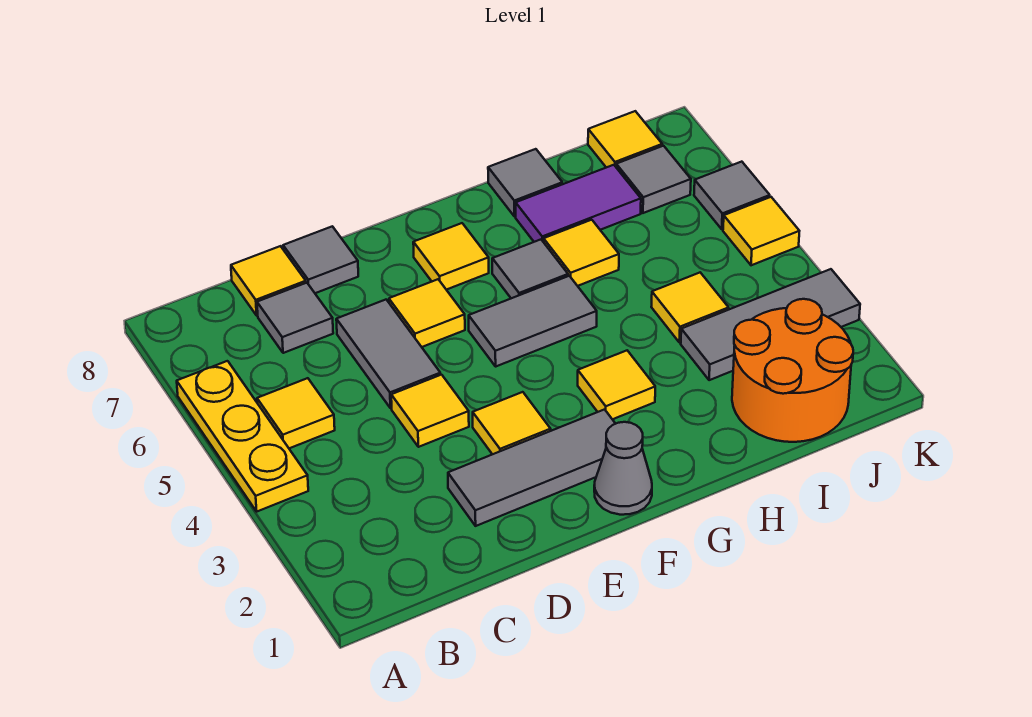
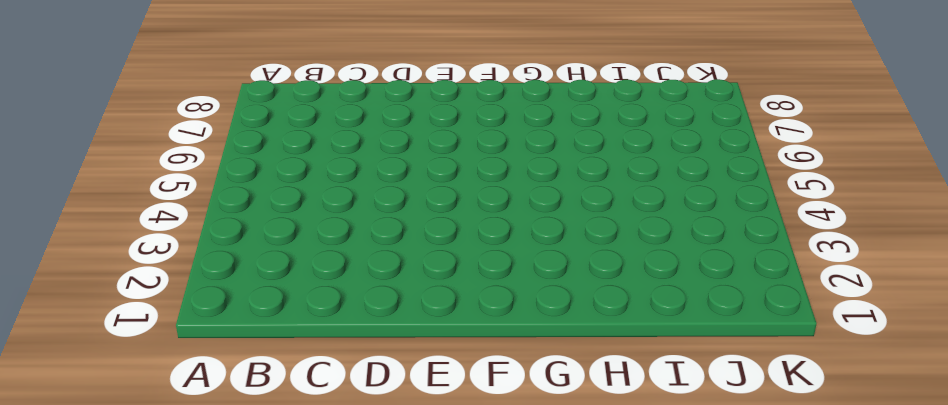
none -> yellow 1x3 plate [177,361,308,511]
none -> yellow 1x1 tile [257,378,335,448]
none -> grey 1x1 tile [257,283,333,353]

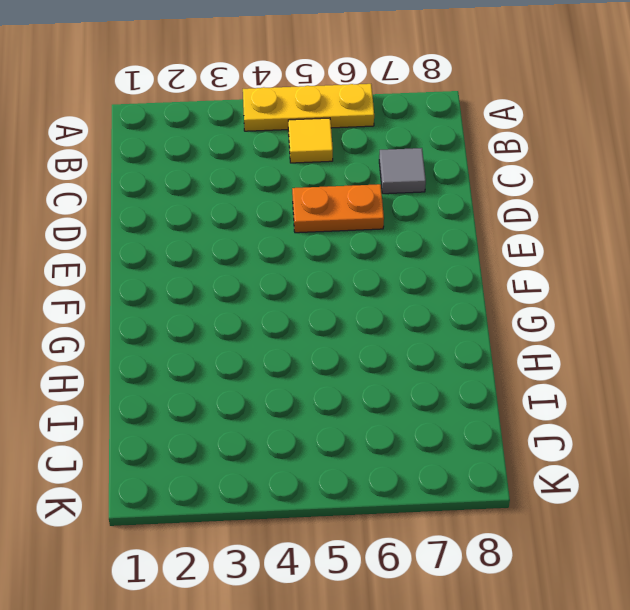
orange 1x2 plate [292,184,384,233] -> grey 1x2 tile [336,300,440,408]
none -> yellow 1x1 tile [231,246,306,316]
none -> grey 1x3 tile [448,410,615,526]
none -> yellow 1x1 tile [391,375,469,447]

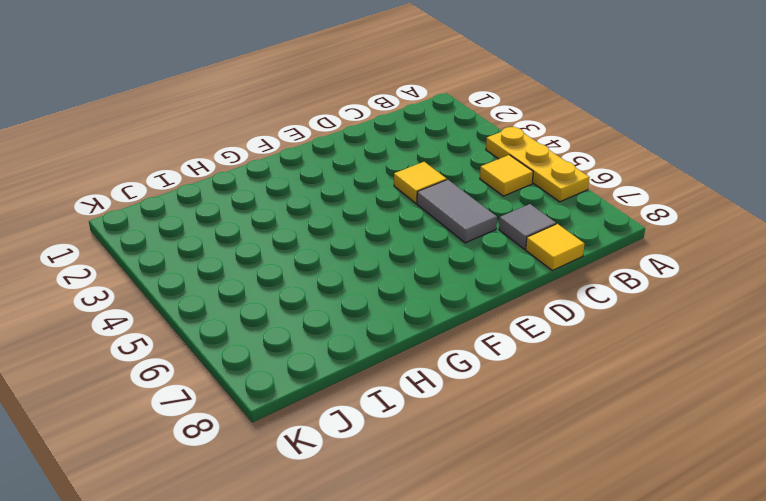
none -> grey 1x3 tile [448,410,615,526]
none -> grey 1x1 tile [283,226,358,293]
none -> yellow 1x1 tile [473,392,551,454]

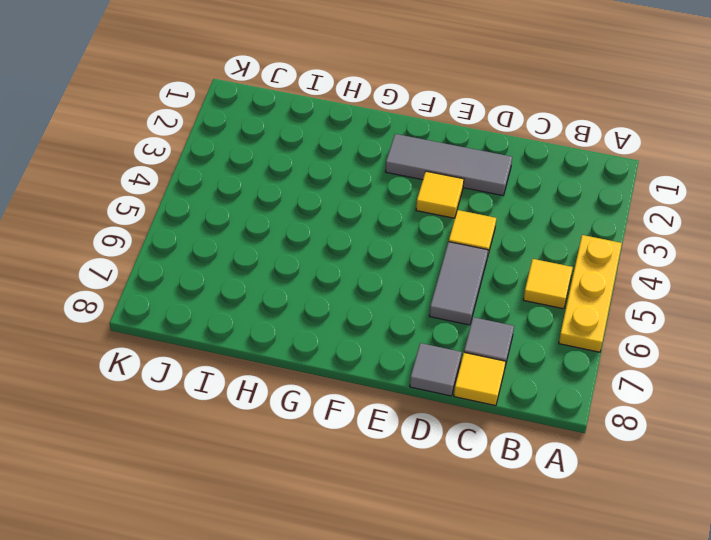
none -> yellow 1x1 tile [389,279,465,347]
none -> grey 1x1 cone [594,422,652,515]
none -> grey 1x2 tile [469,276,597,366]

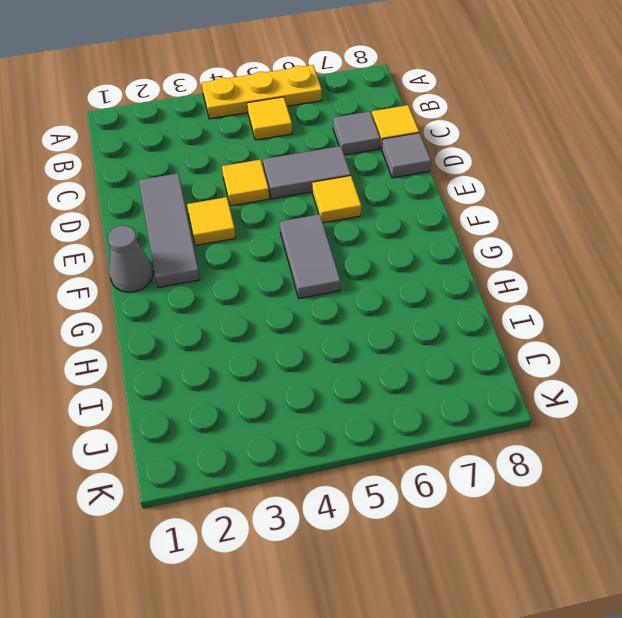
none -> yellow 1x1 tile [413,223,489,290]
none -> yellow 1x1 tile [578,351,655,419]
none -> grey 1x1 tile [492,240,568,298]

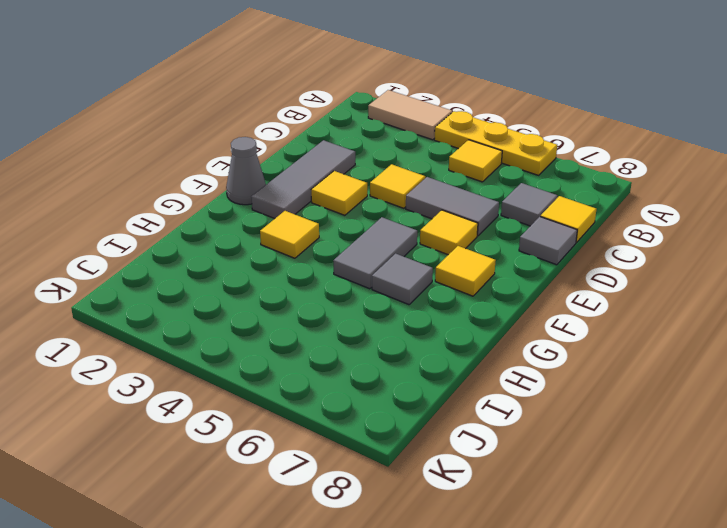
tan 1x2 tile [368,90,452,140] -> none
none -> yellow 1x1 tile [544,220,619,286]
none -> purple 1x2 tile [516,165,641,242]
none -> grey 1x1 tile [488,149,562,216]

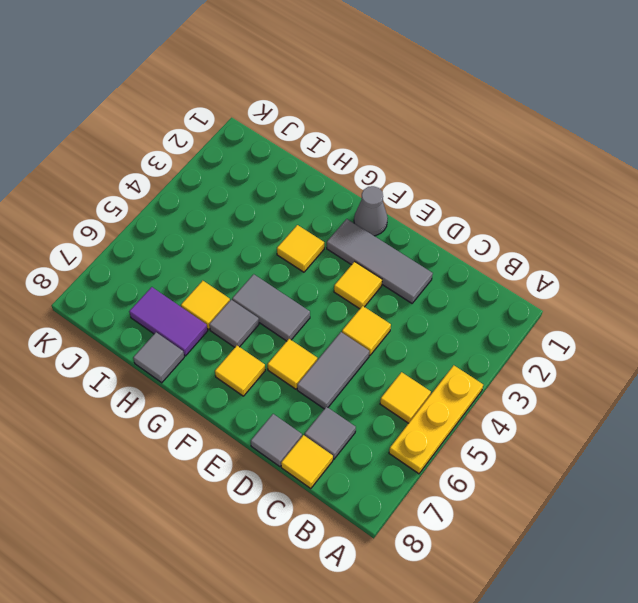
none -> orange 2x2 round brick [732,299,853,442]
none -> grey 1x3 tile [681,269,860,380]
none -> yellow 1x1 tile [651,273,729,343]

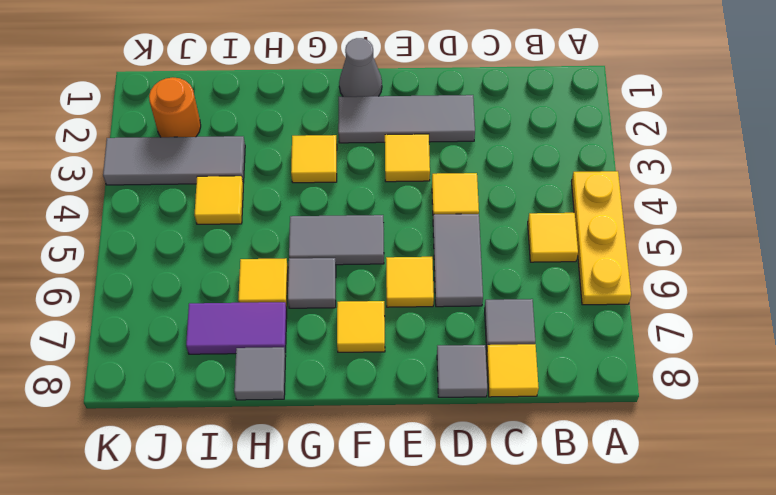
orange 1x1 round brick [149,77,201,137] -> orange 2x2 round brick [732,299,853,442]
none -> grey 1x1 tile [616,146,691,213]
none -> yellow 1x1 tile [588,111,662,168]
none -> yellow 1x1 tile [723,197,799,265]

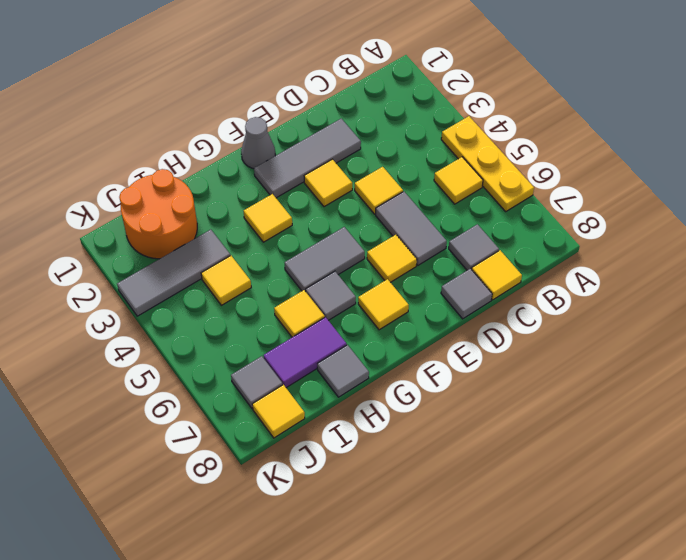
none -> yellow 1x1 tile [723,197,799,265]
none -> grey 1x1 tile [694,162,770,229]

